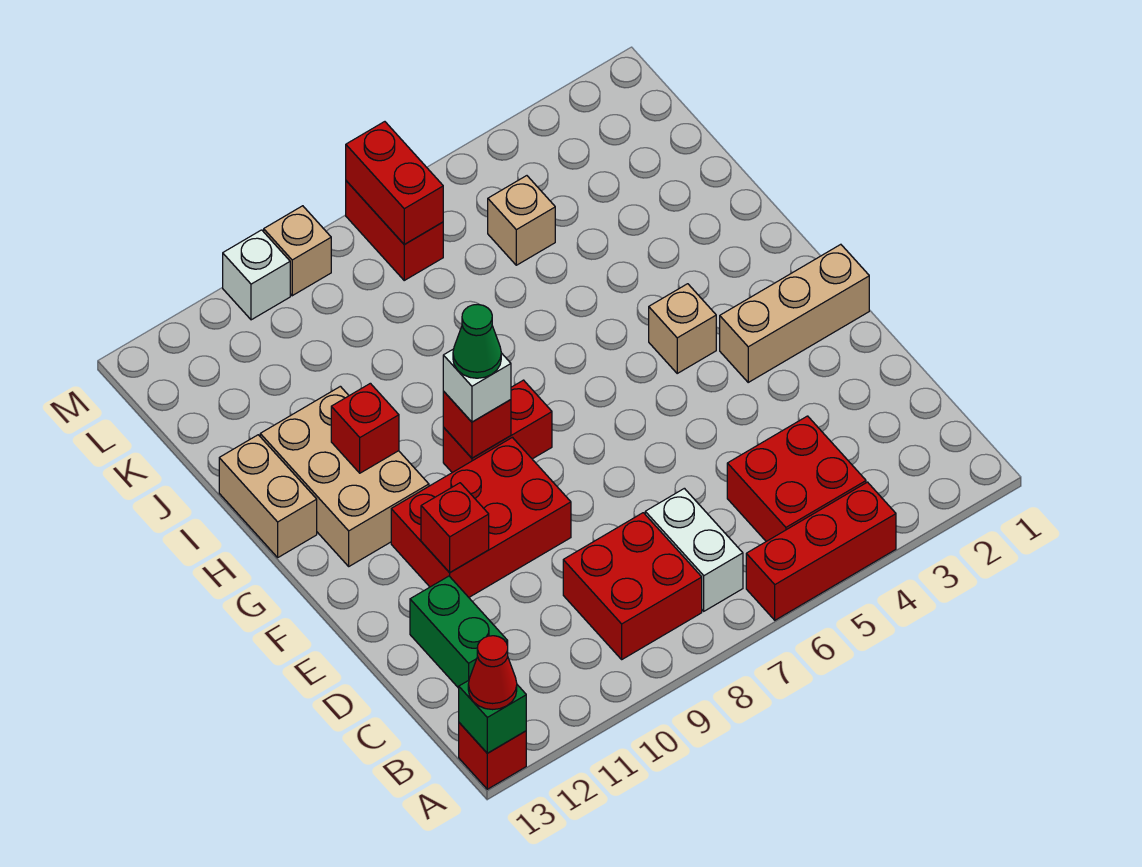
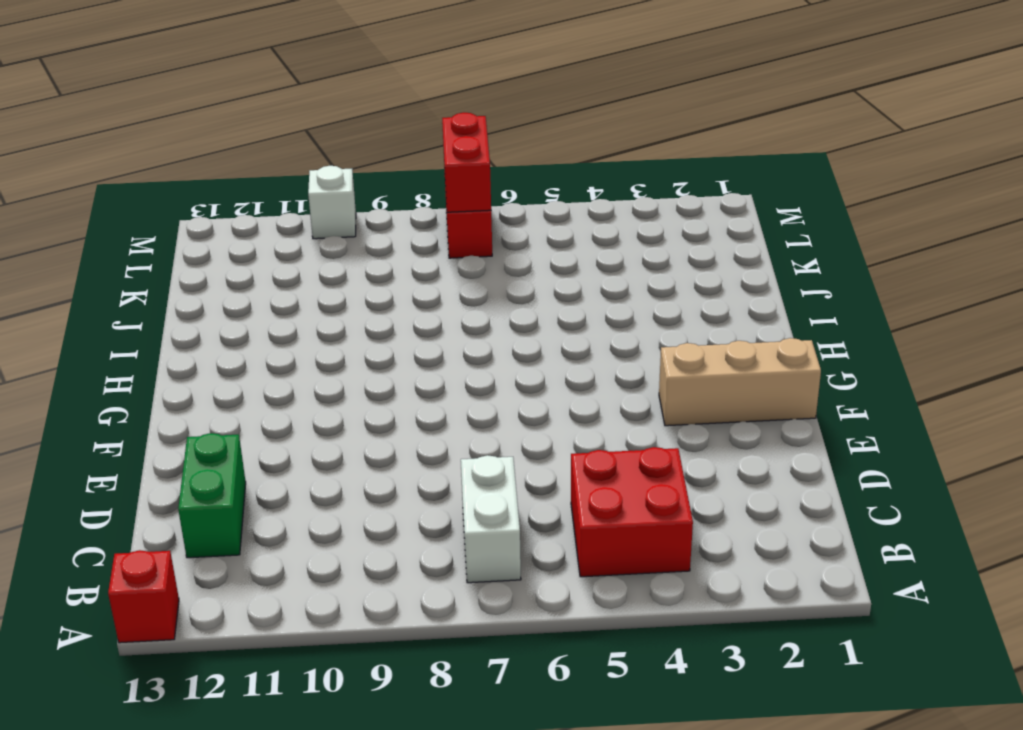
none -> red 1x3 brick [746,482,896,620]
none -> red 2x2 brick [563,513,702,659]
none -> red 2x3 brick [391,437,571,597]

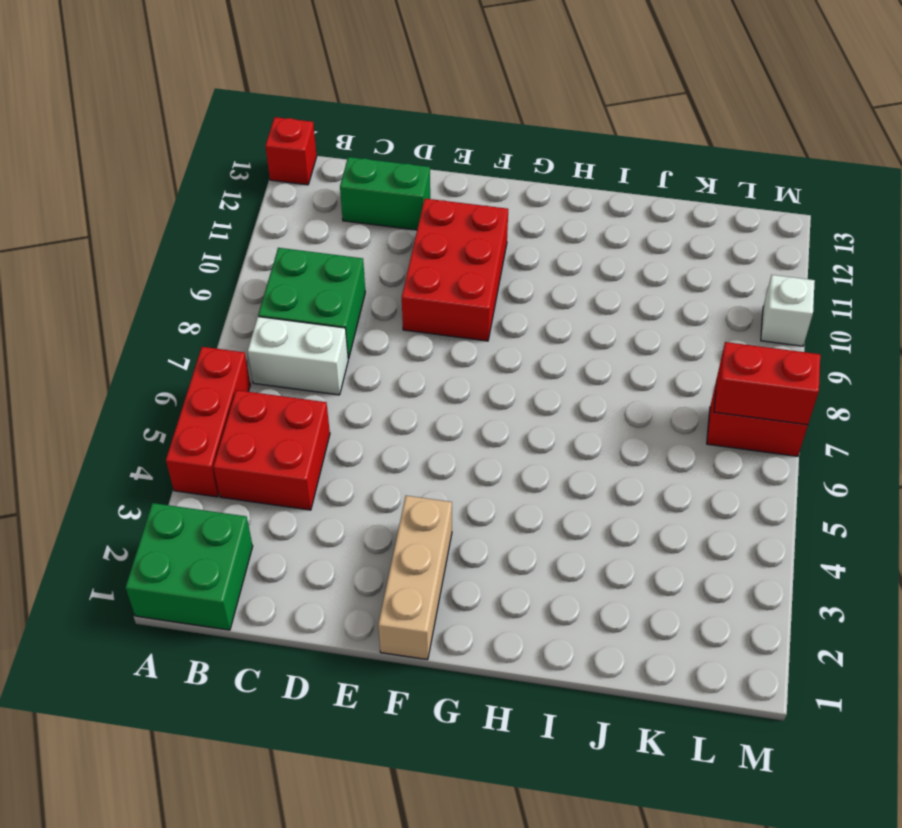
green 2x2 brick [125,503,253,630] -> none
green 2x2 brick [258,248,365,359] -> red 2x2 brick [563,513,702,659]
none -> tan 1x1 brick [649,284,716,373]
none -> red 1x2 brick [443,380,552,473]
none -> tan 2x3 brick [260,386,429,566]

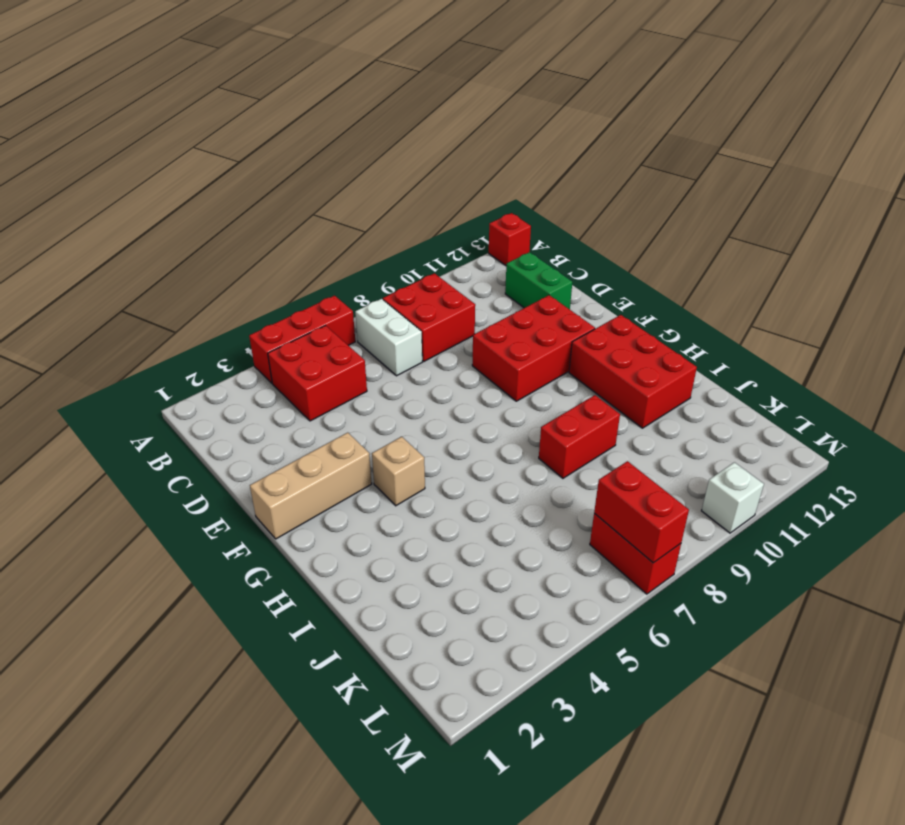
red 2x3 brick [569,315,697,428] -> tan 2x3 brick [260,386,429,566]
red 1x2 brick [539,395,620,478] -> red 1x2 brick moved to [443,380,552,473]
none -> tan 1x2 brick [219,435,317,557]
none -> tan 1x1 brick [488,176,555,265]
none -> tan 1x1 brick [264,206,331,296]

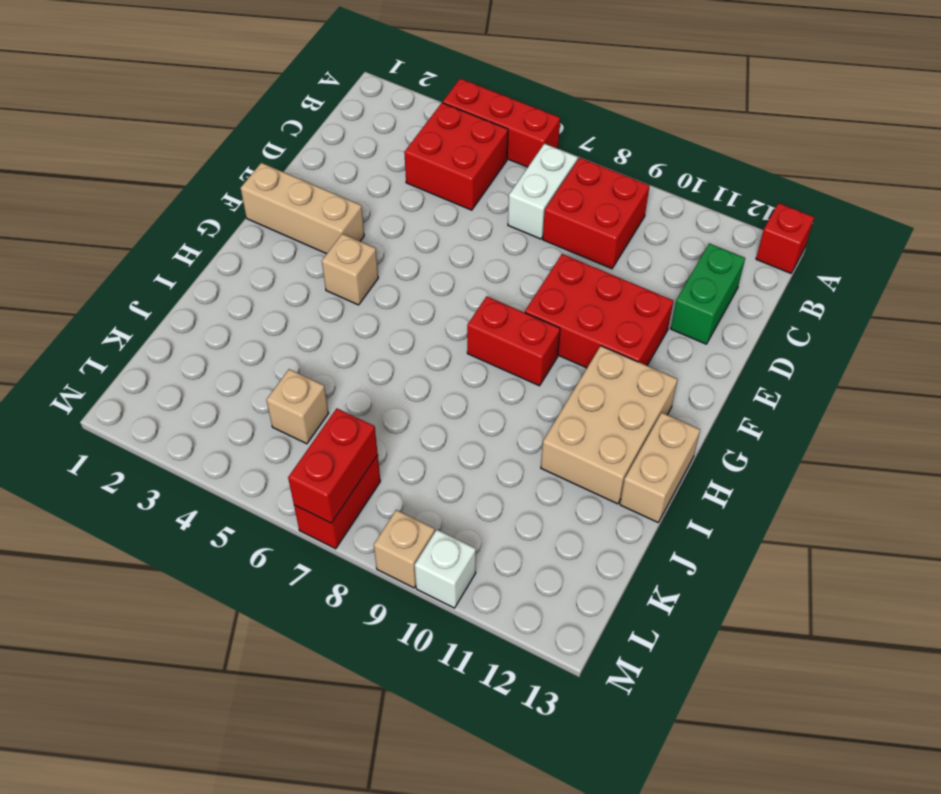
none -> green 1x1 brick [459,680,526,753]
none -> red 1x1 brick [421,483,489,573]
none -> red 1x1 brick [443,391,511,458]

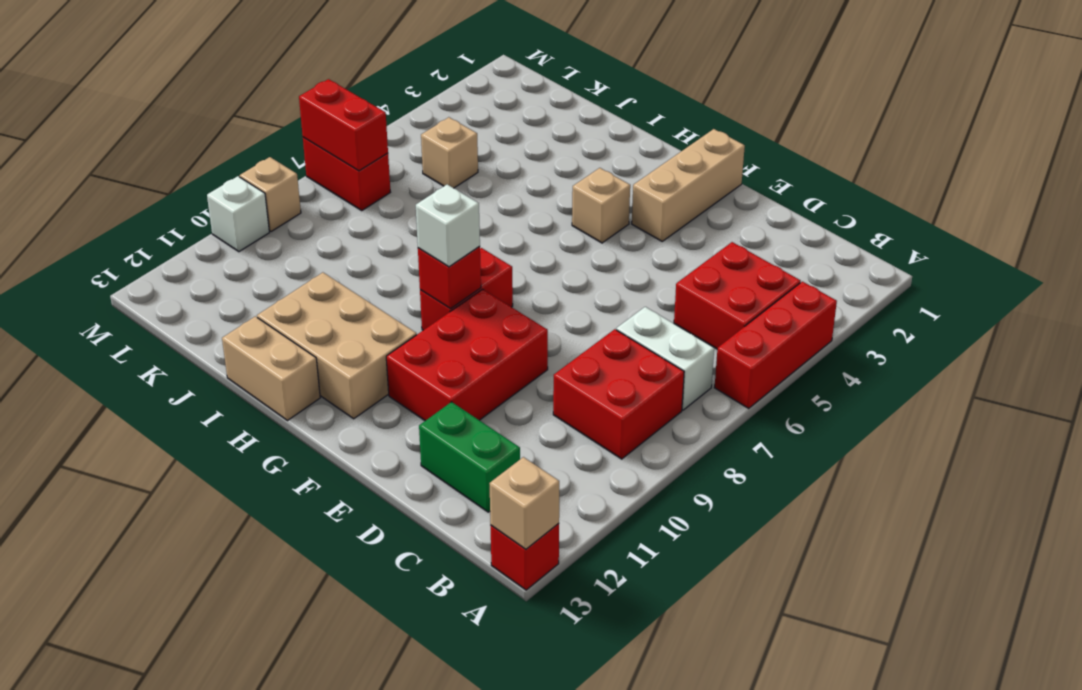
tan 1x1 brick [489,457,559,549] -> green 1x1 brick [459,680,526,753]
none -> red 1x1 brick [421,483,489,573]
none -> red 1x1 brick [331,383,399,473]
none -> red 1x1 cone [468,636,517,710]

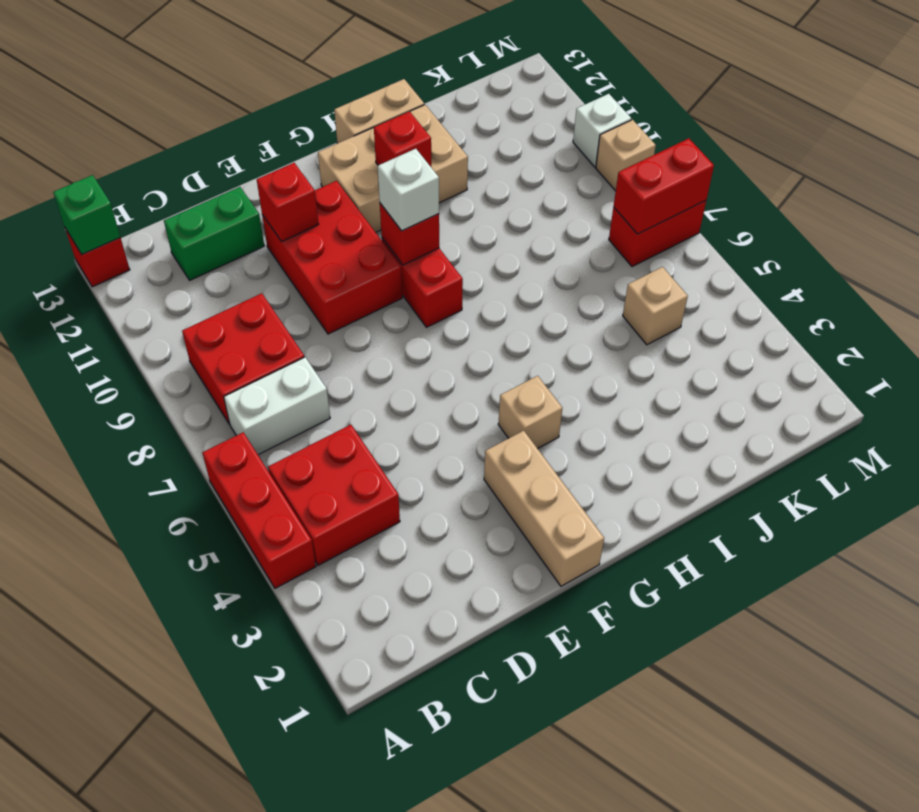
none -> red 1x1 cone [468,636,517,710]
none -> green 1x1 cone [453,305,501,378]

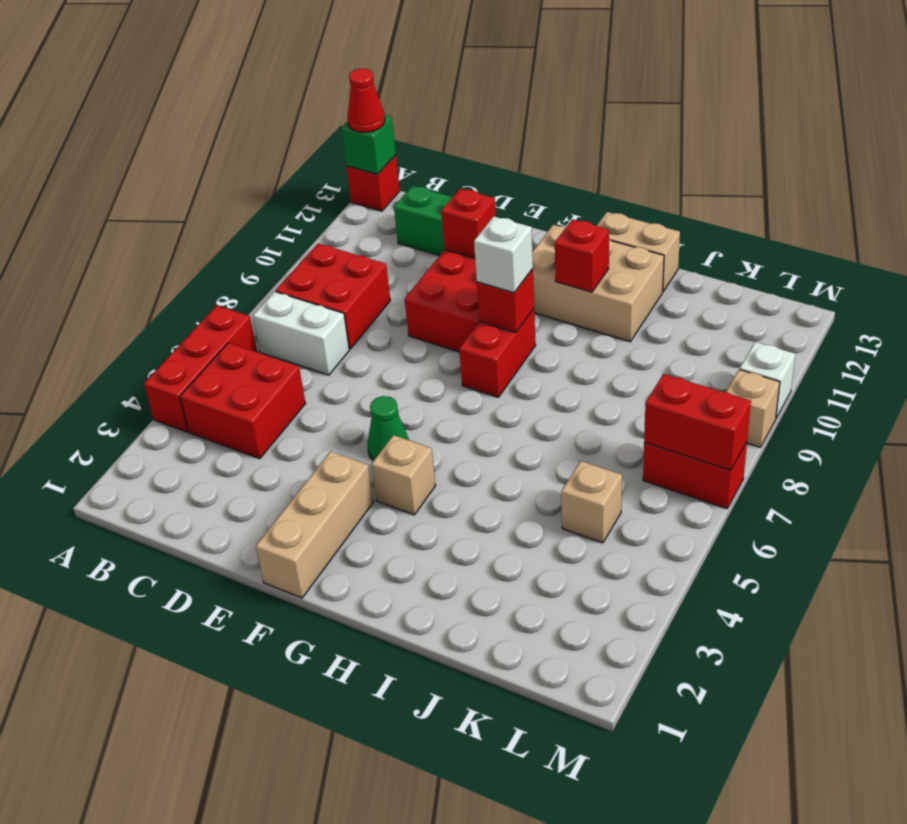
green 1x1 cone [367,396,409,461] -> green 1x1 cone moved to [453,305,501,378]

